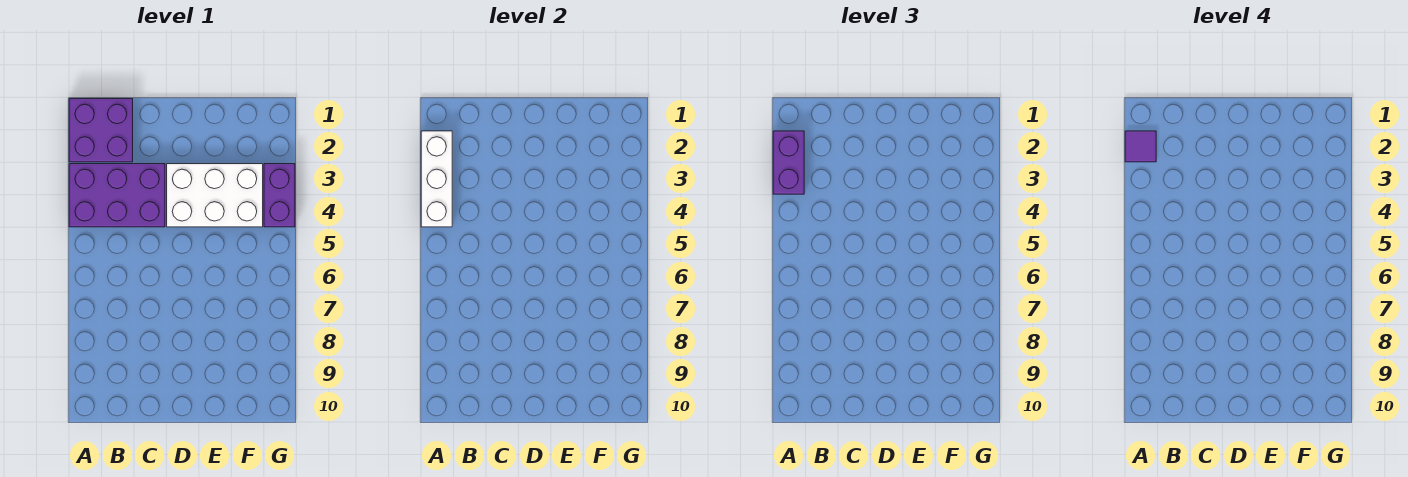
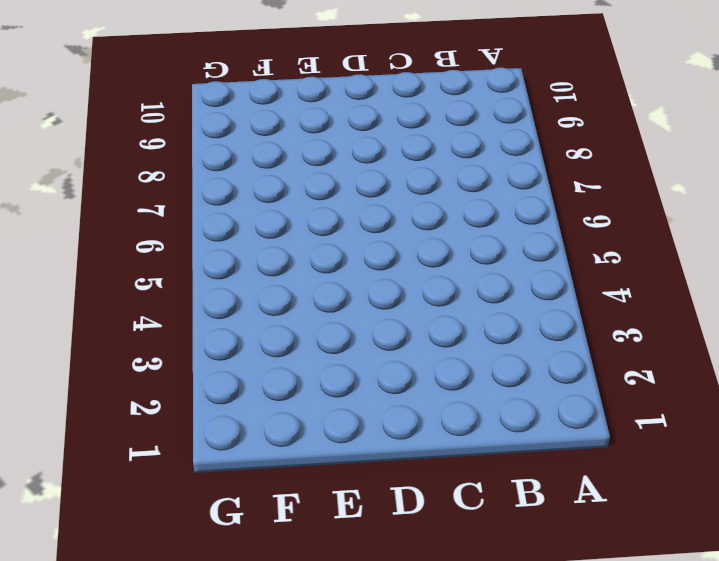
none -> purple 2x2 brick [69,99,133,162]
none -> purple 2x3 brick [69,164,165,227]

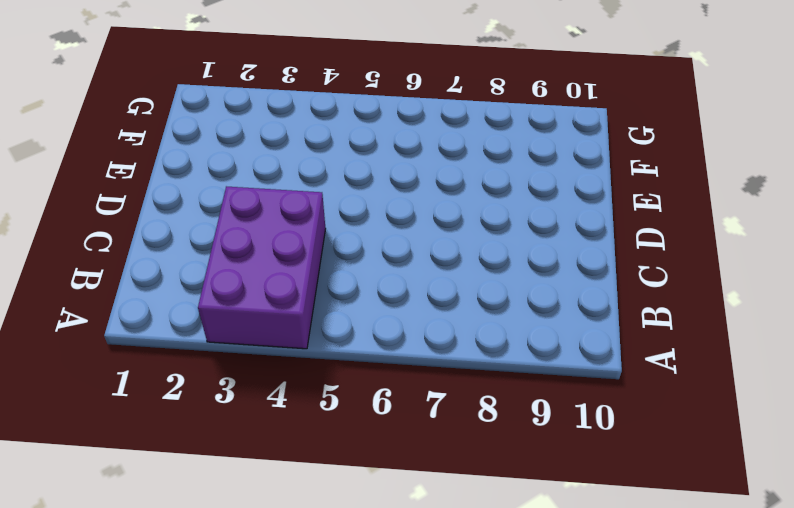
none -> purple 2x2 brick [69,99,133,162]
none -> white 2x3 brick [167,164,263,227]

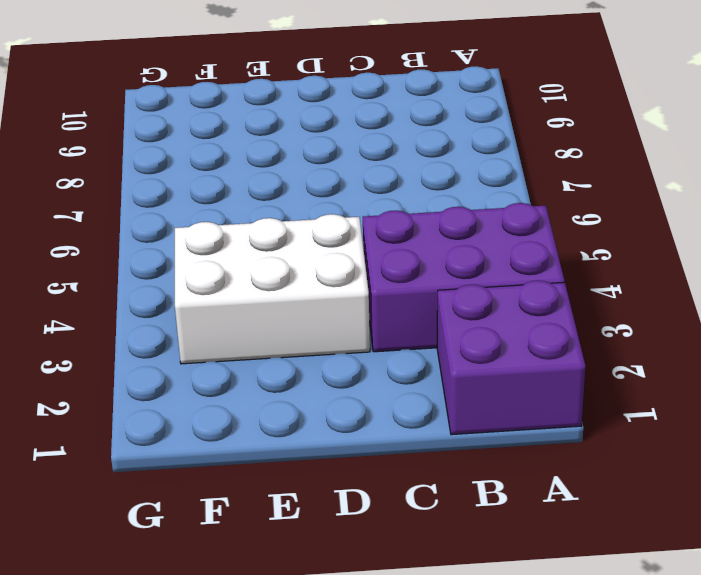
none -> purple 1x2 brick [264,164,295,227]
none -> white 1x3 brick [421,131,452,227]

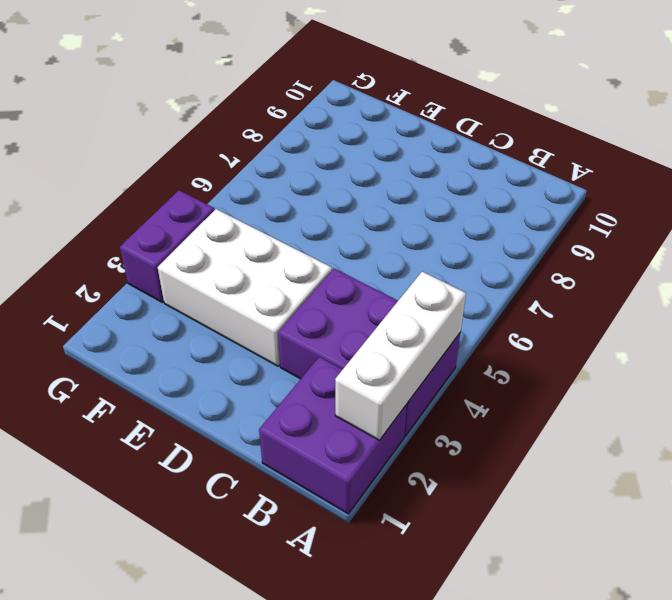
none -> purple 1x2 brick [773,131,804,194]
none -> purple 1x1 tile [1125,131,1156,162]

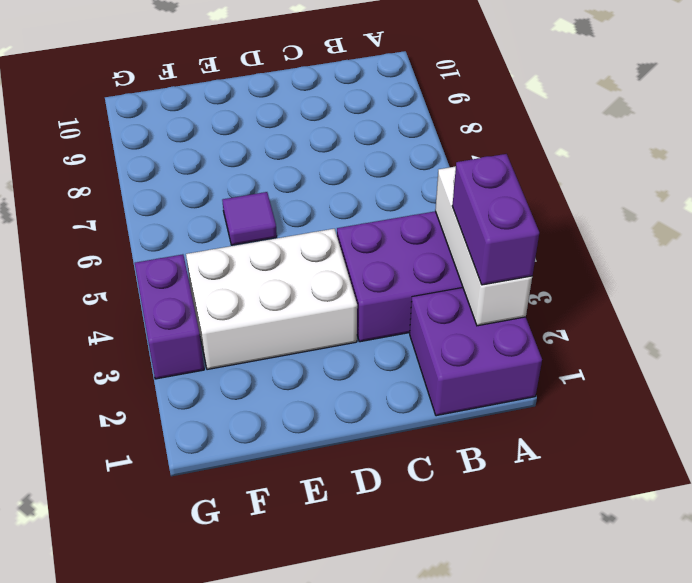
purple 1x1 tile [222,192,277,245] -> purple 1x1 tile moved to [1125,131,1156,162]

